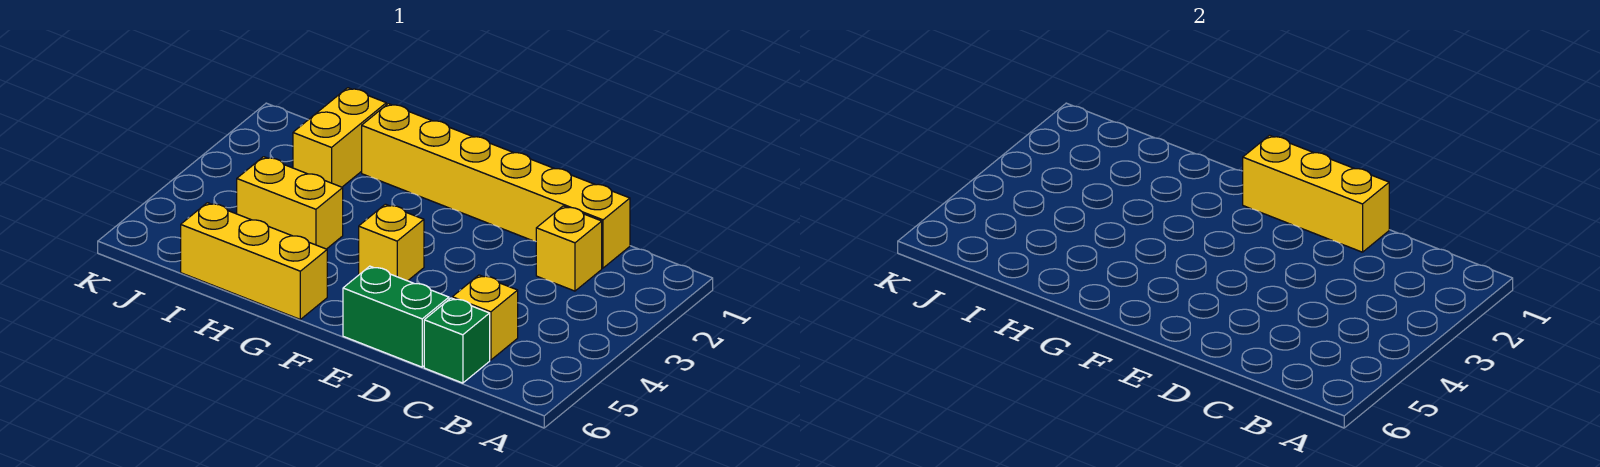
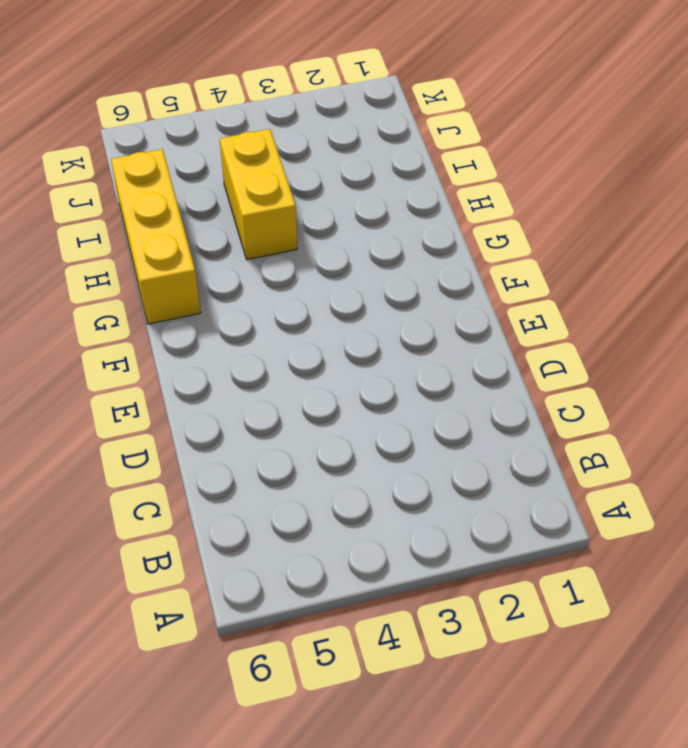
none -> yellow 1x6 brick [362,104,630,268]
none -> yellow 1x1 brick [536,206,602,291]

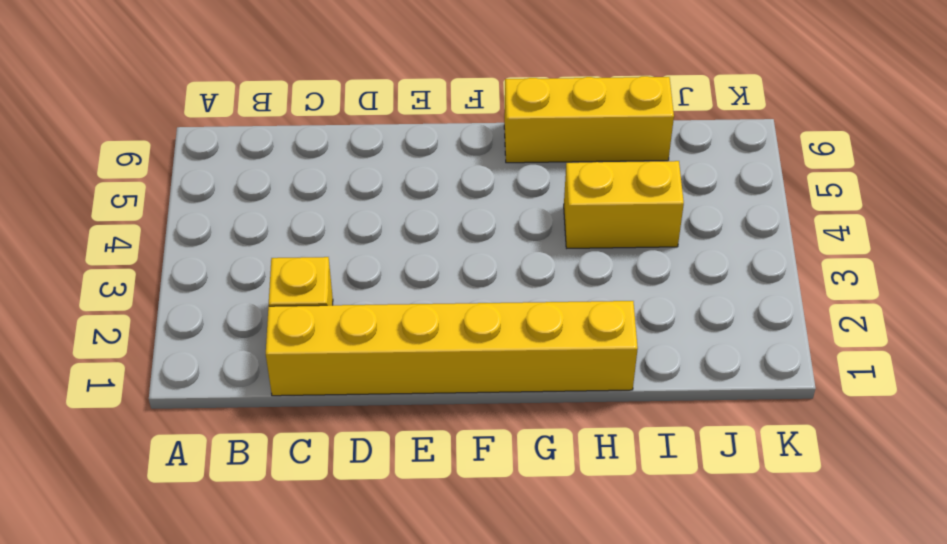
none -> yellow 1x1 brick [452,275,518,360]
none -> green 1x1 brick [424,298,490,383]

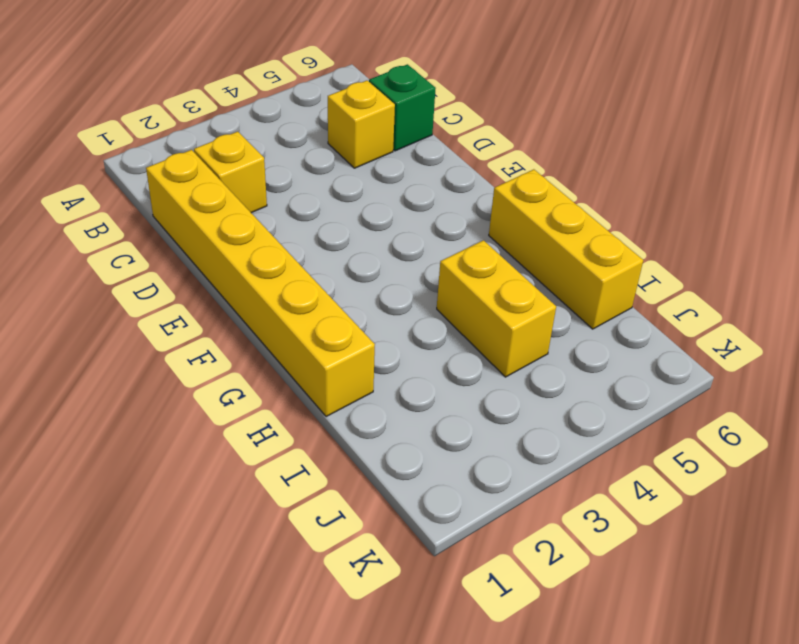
none -> green 1x2 brick [343,266,449,367]
none -> yellow 1x1 brick [359,204,424,281]

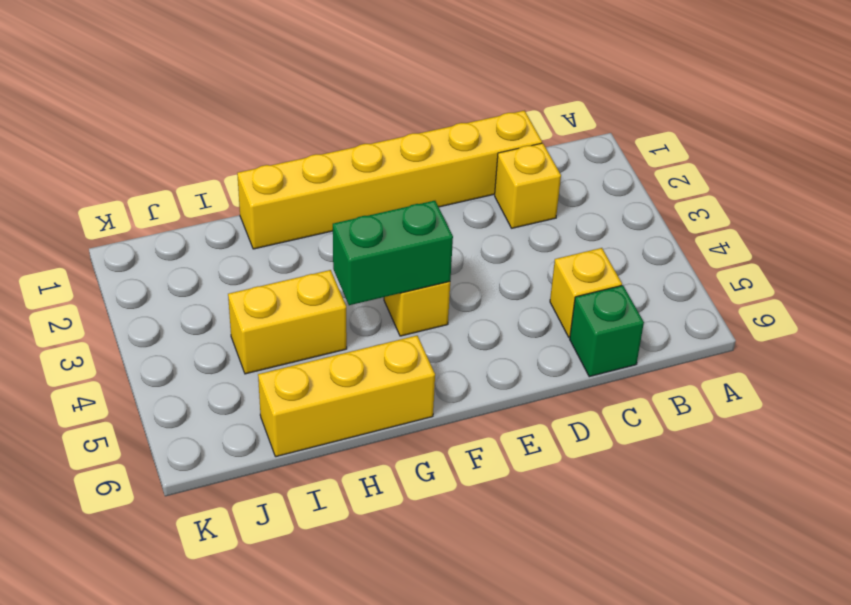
green 1x2 brick [333,201,453,305] -> green 1x2 brick moved to [343,266,449,367]
none -> yellow 1x2 brick [293,88,386,187]
none -> yellow 1x3 brick [1243,135,1389,252]

